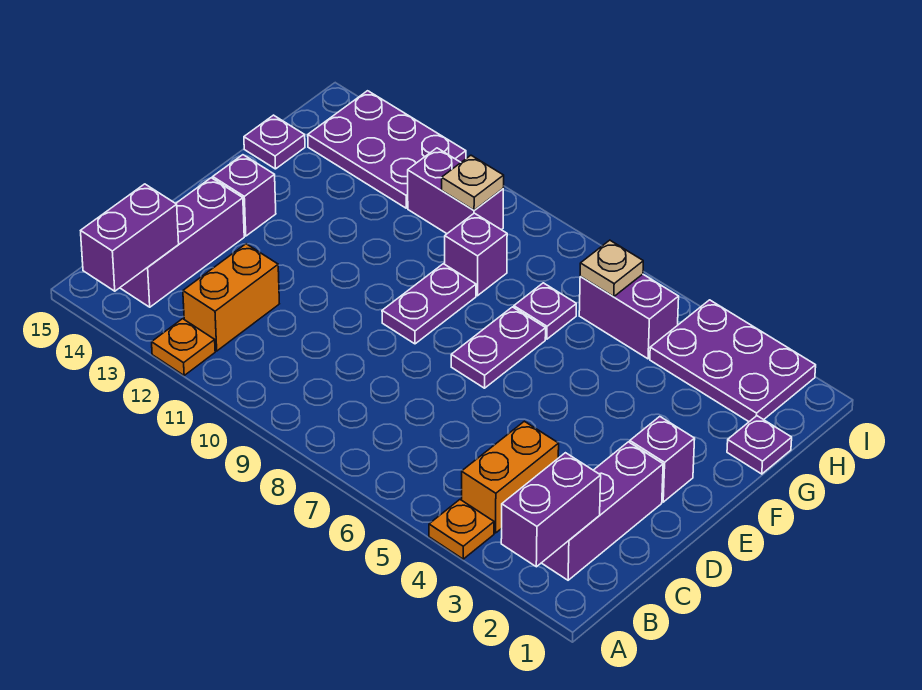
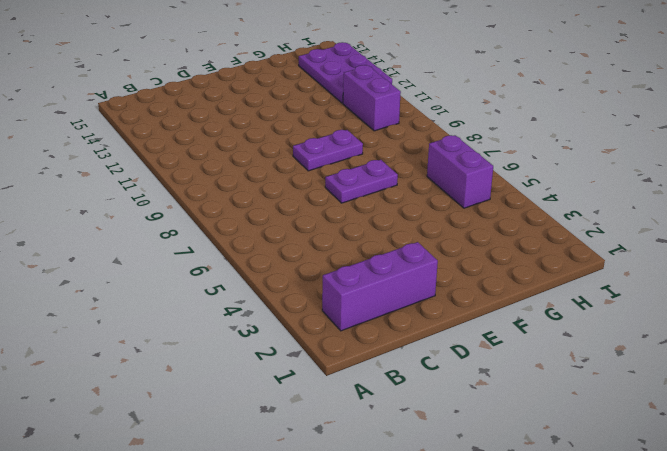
none -> orange 1x1 plate [429,500,494,559]
none -> orange 1x1 plate [152,319,215,375]
none -> orange 1x2 brick [462,421,559,533]

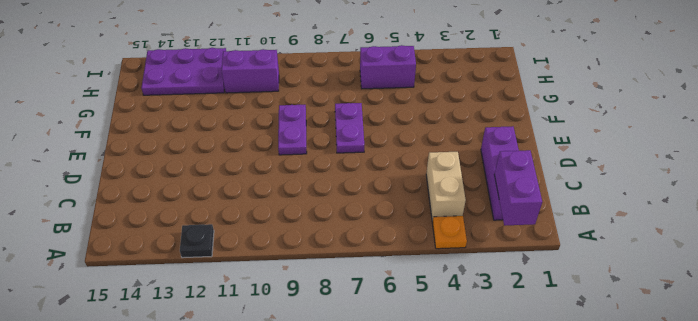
black 1x1 plate [180,224,214,258] -> orange 1x1 plate [152,319,215,375]
tan 1x2 brick [426,152,466,222] -> orange 1x2 brick [462,421,559,533]
none -> orange 1x2 brick [183,244,279,351]
none -> purple 1x3 brick [120,178,244,307]
none -> purple 1x1 brick [630,417,695,502]

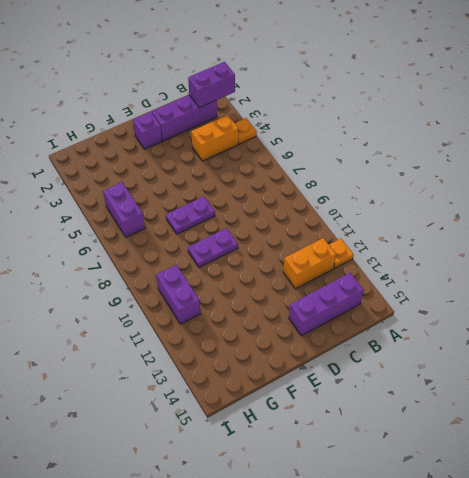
none -> purple 1x1 brick [213,155,276,236]
none -> purple 1x1 plate [727,416,792,474]
none -> purple 1x1 plate [514,283,576,339]

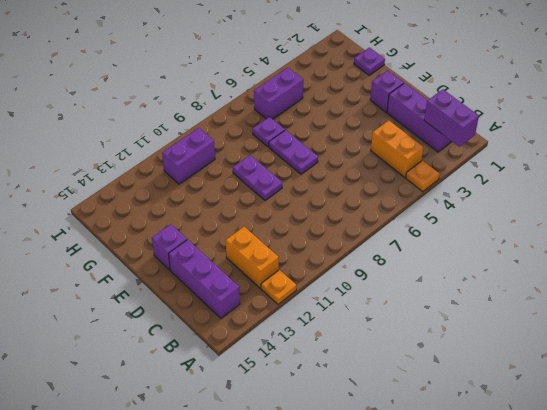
none -> purple 1x1 brick [445,213,507,296]
none -> purple 1x1 plate [244,115,305,169]
none -> purple 2x3 plate [650,300,816,422]

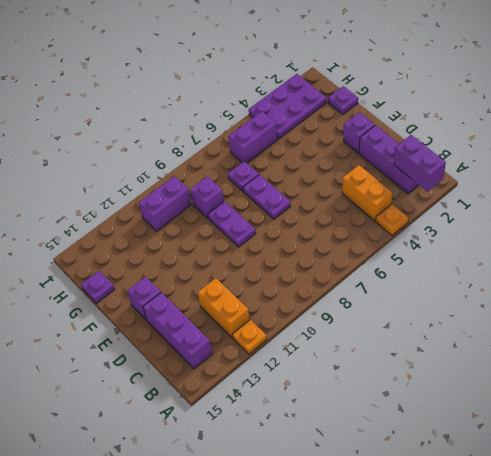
none -> purple 2x3 plate [308,91,466,208]
none -> purple 1x2 brick [81,184,179,291]
none -> tan 1x1 plate [580,240,643,297]

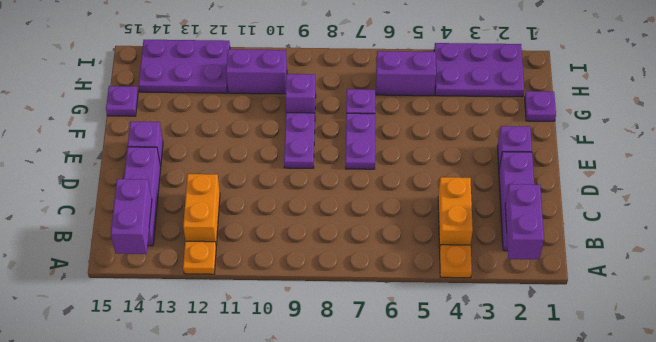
none -> tan 1x1 plate [580,240,643,297]
none -> tan 1x1 plate [442,155,504,210]

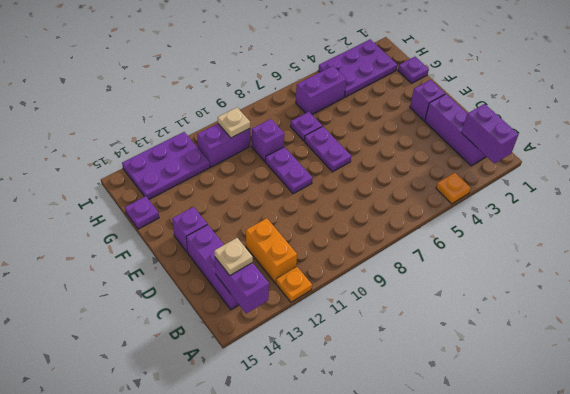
tan 1x1 plate [214,238,253,275] -> tan 1x1 plate moved to [580,240,643,297]
none -> orange 1x2 brick [462,421,559,533]

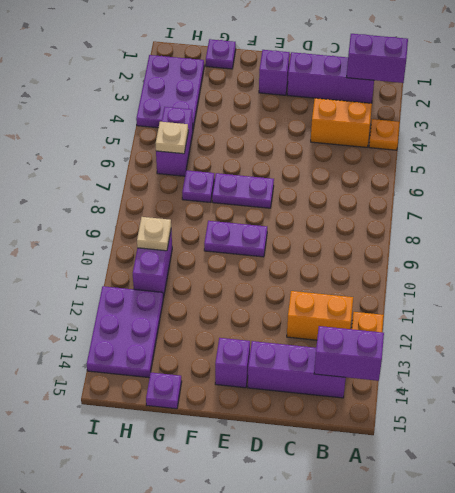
none -> purple 1x1 brick [445,213,507,296]

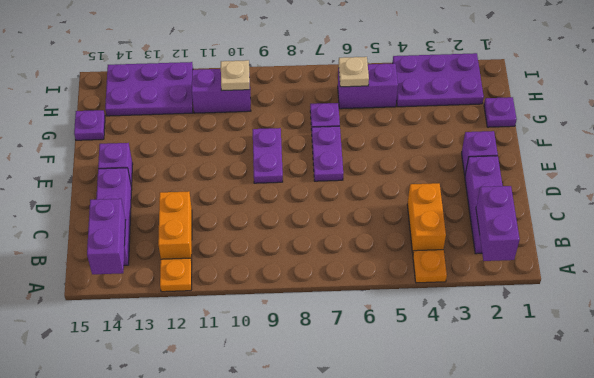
none -> purple 1x1 brick [445,213,507,296]

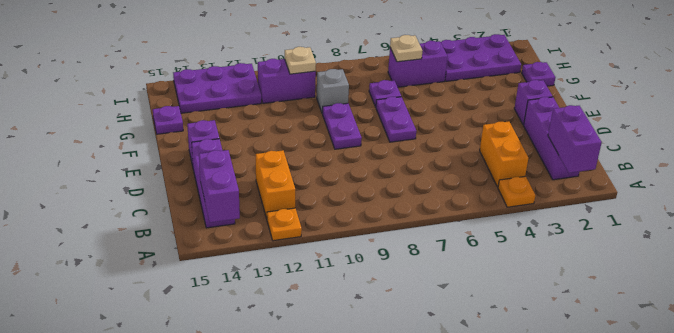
grey 1x1 brick [317,69,349,114] -> purple 1x1 brick [445,213,507,296]

